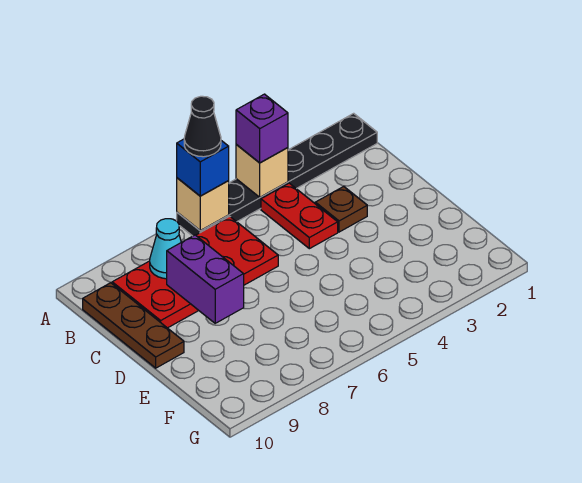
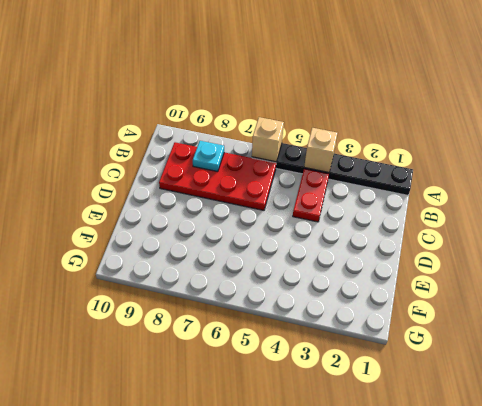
cyan 1x1 plate [193,141,224,172] -> cyan 1x1 cone [150,219,181,279]
none -> brown 1x3 plate [83,283,184,368]
none -> brown 1x1 plate [315,186,367,232]
none -> purple 1x2 brick [167,235,244,323]

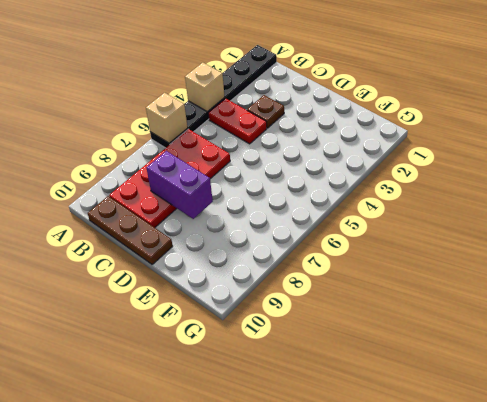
none -> cyan 1x1 cone [150,219,181,279]
none -> purple 1x1 brick [236,94,288,163]
none -> blue 1x1 brick [177,139,229,196]

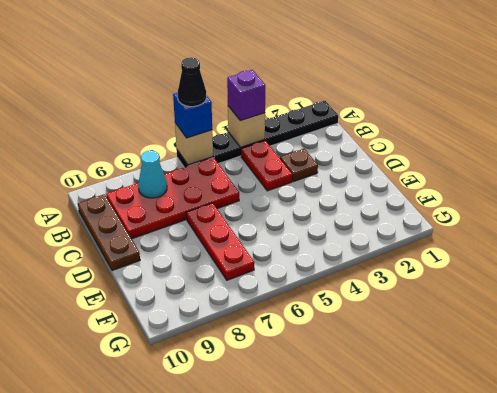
red 1x3 plate [186,203,254,280] -> none
none -> purple 1x2 brick [167,235,244,323]

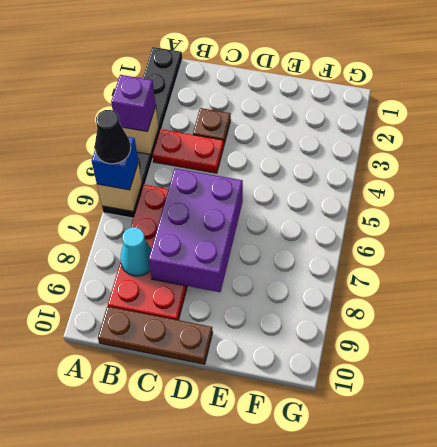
purple 2x3 brick [149,168,243,292] -> purple 1x2 brick [167,235,244,323]

